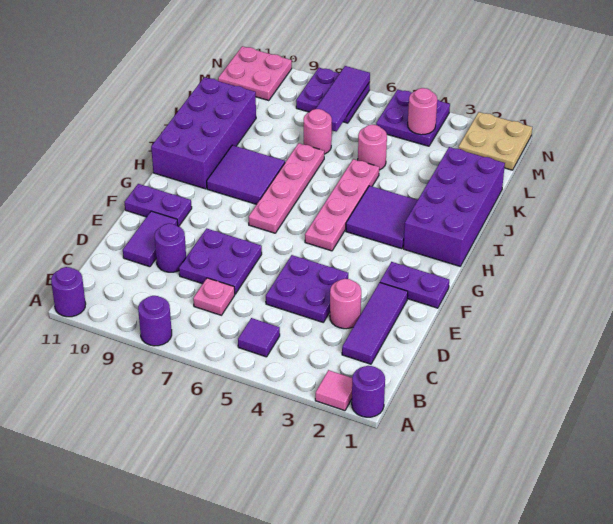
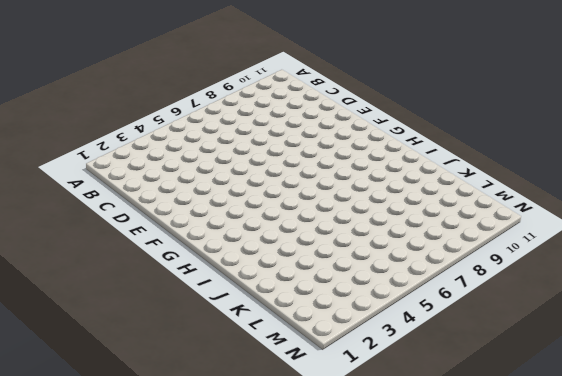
none -> purple 1x1 round brick [352,366,385,417]
none -> pink 1x1 tile [315,370,352,411]
none -> purple 1x1 round brick [138,296,172,346]

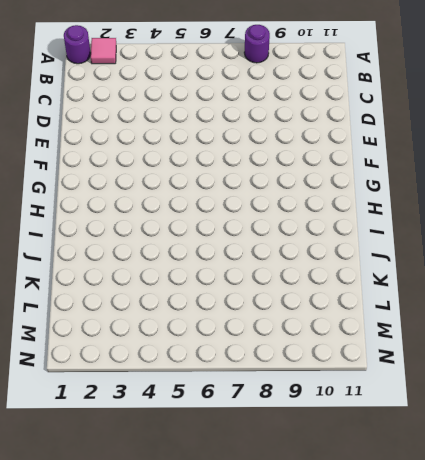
none -> purple 1x1 round brick [51,267,86,317]
none -> purple 1x1 tile [238,318,280,357]
none -> purple 1x3 tile [342,282,408,364]

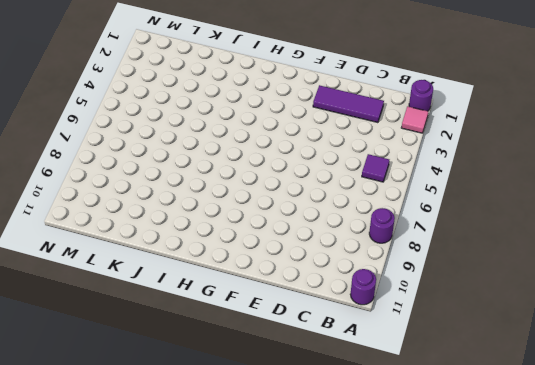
none -> pink 1x1 plate [193,278,235,315]
none -> pink 1x1 round brick [330,279,361,329]
none -> purple 2x2 plate [266,255,348,322]

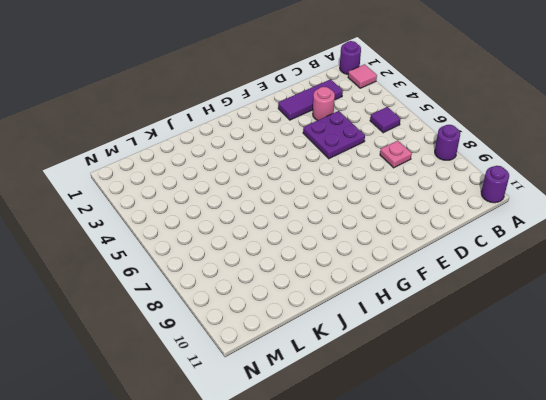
none -> purple 2x2 plate [179,229,262,294]
none -> purple 1x1 round brick [155,224,186,272]
none -> purple 1x2 tile [123,211,178,267]

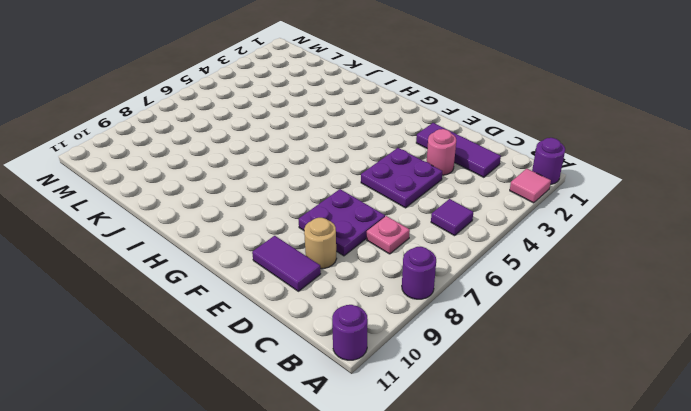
tan 1x1 round brick [304,218,337,269] -> purple 1x1 round brick [155,224,186,272]
none -> purple 1x2 plate [380,262,449,308]
none -> purple 1x2 plate [125,184,192,226]
none -> pink 1x4 plate [305,159,379,251]

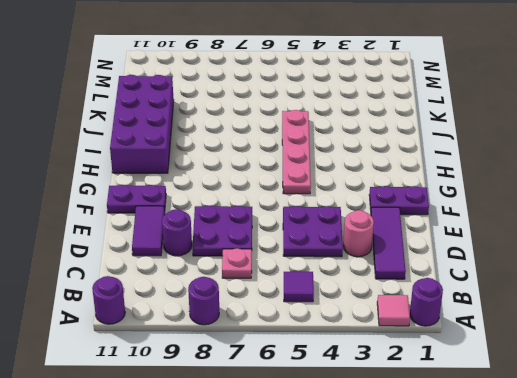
none -> pink 1x4 plate [249,143,324,233]
none -> purple 2x4 brick [403,147,505,266]
none -> purple 2x2 tile [346,186,418,249]

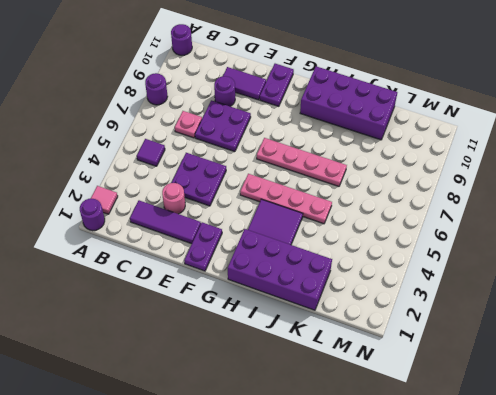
none -> purple 2x2 tile [207,145,285,204]
none -> pink 1x1 round brick [358,125,387,170]
none -> pink 1x1 round brick [304,109,332,154]

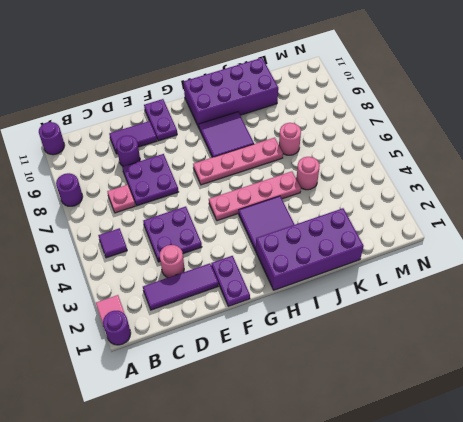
none -> tan 2x2 plate [458,112,532,170]
none -> purple 2x2 plate [376,90,450,146]
none -> purple 2x2 plate [296,68,370,123]

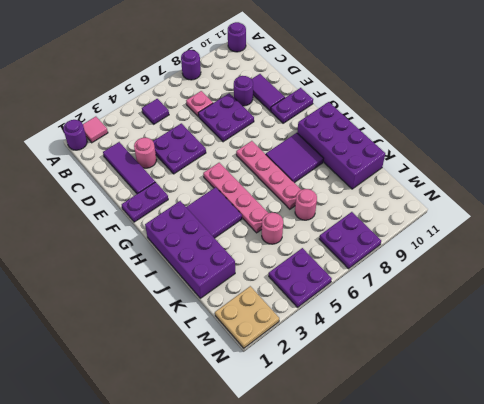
none -> pink 2x2 plate [218,46,292,101]
none -> purple 1x3 tile [316,66,370,132]
none -> pink 1x1 round brick [408,88,437,135]

